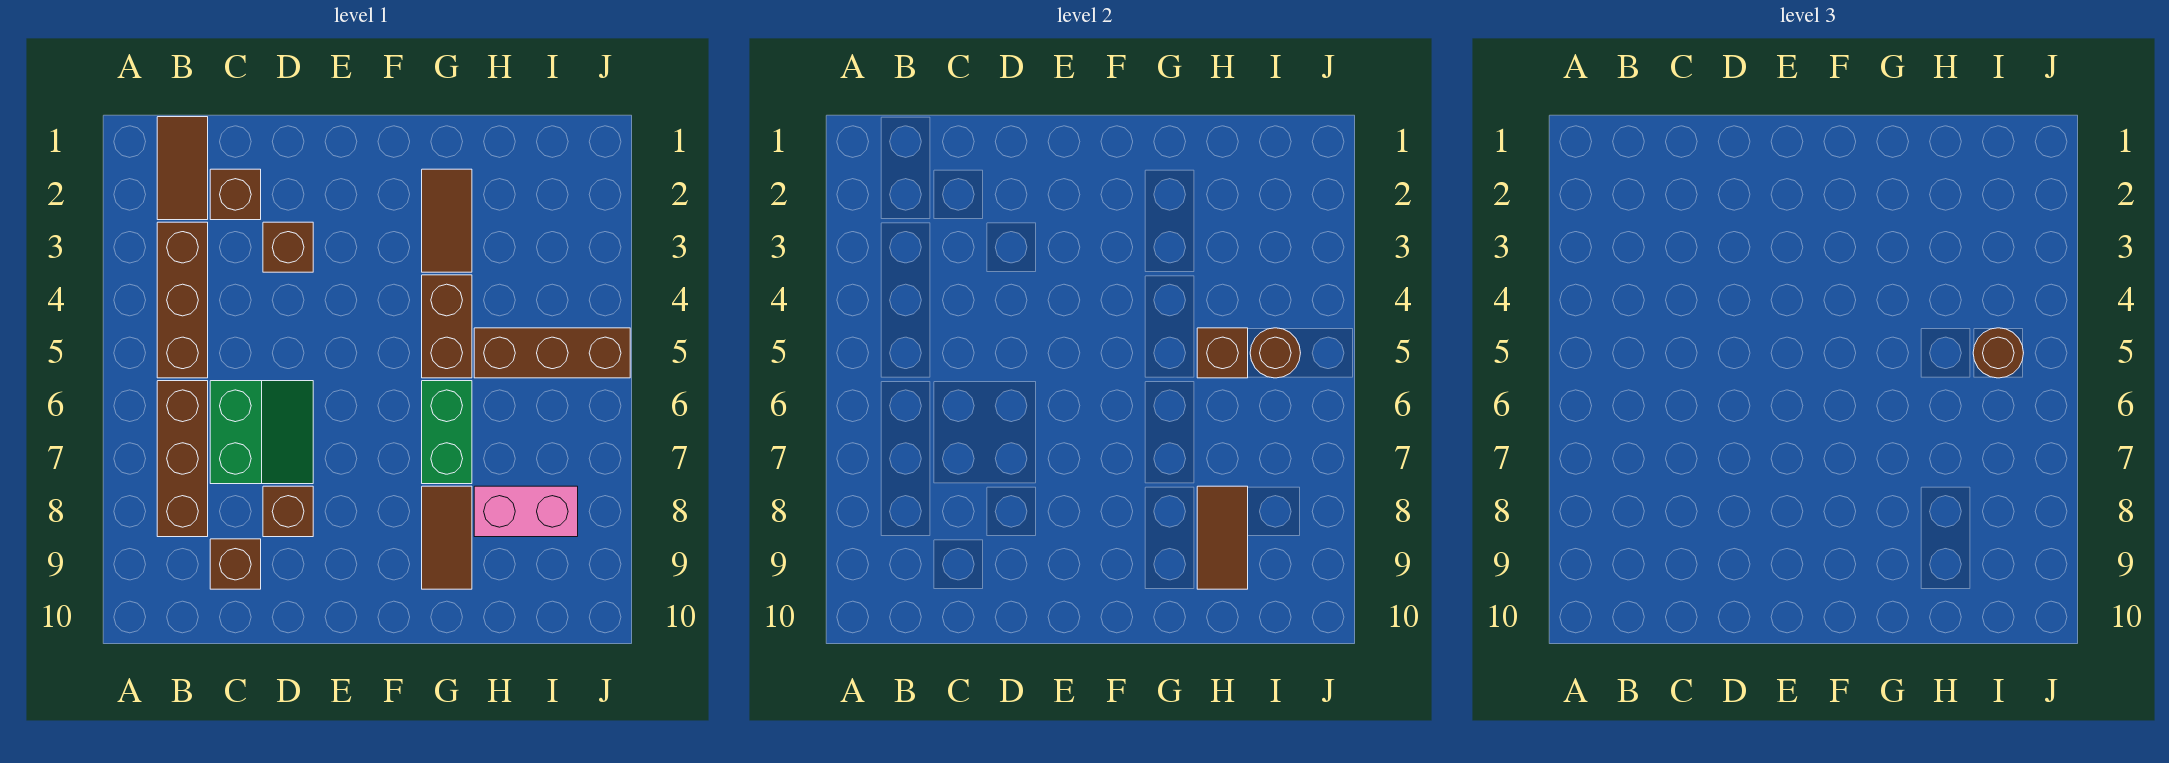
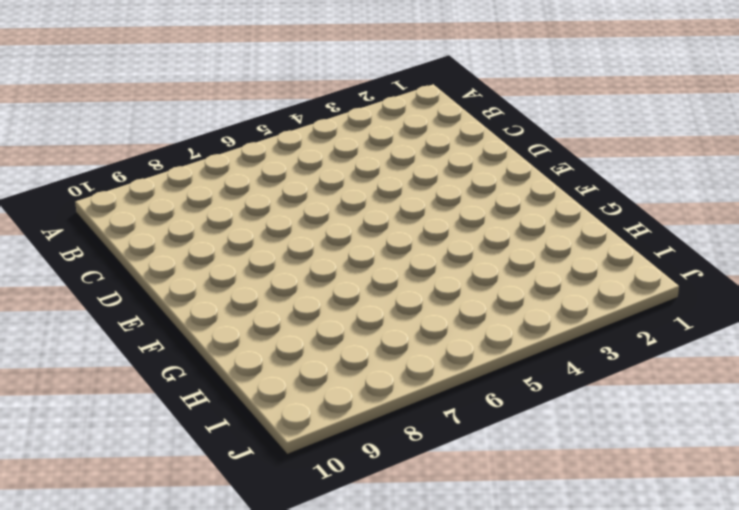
none -> brown 1x2 tile [157,117,208,220]
none -> brown 1x3 brick [157,222,208,378]
none -> brown 1x3 brick [157,381,208,537]

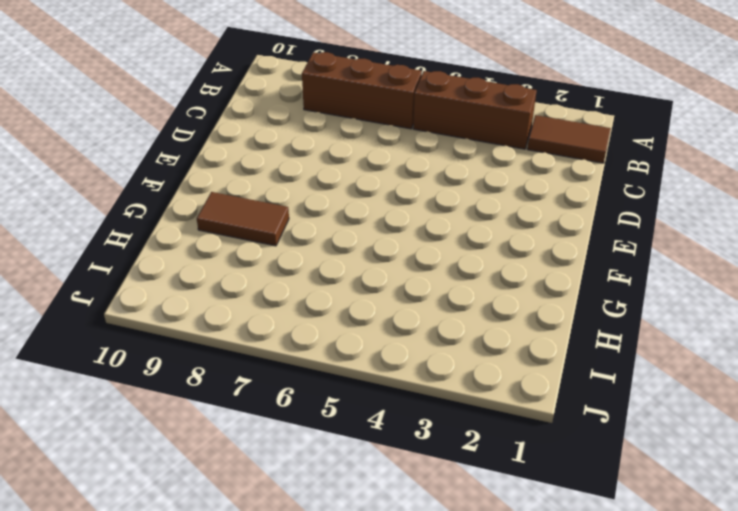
none -> brown 1x1 brick [210,169,261,220]
none -> green 2x2 slope [210,381,313,484]
none -> brown 1x1 brick [210,539,261,589]

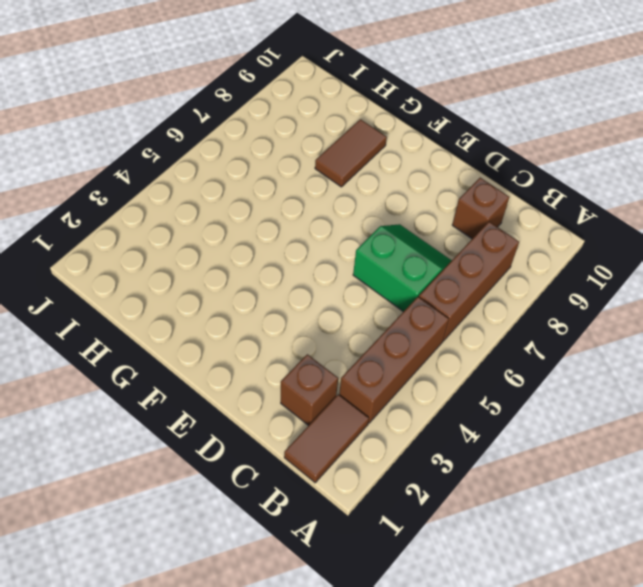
green 2x2 slope [353,224,452,312] -> green 2x2 slope turned to [210,381,313,484]
none -> brown 1x1 brick [263,222,313,272]
none -> brown 1x1 brick [263,486,313,537]
none -> brown 1x2 tile [422,169,472,272]

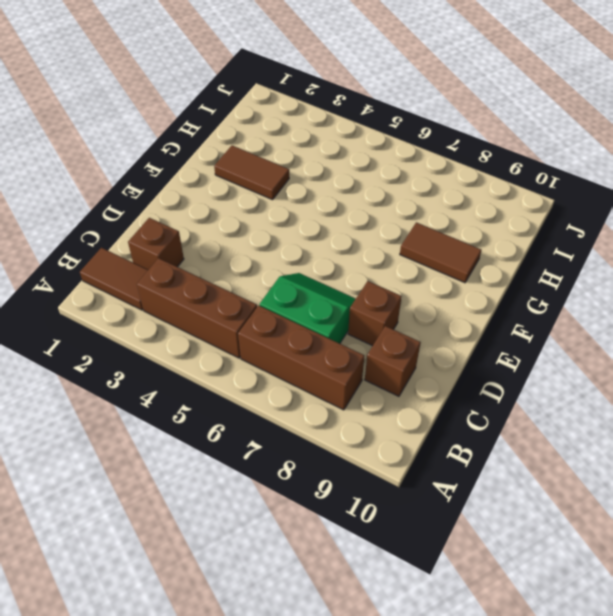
none -> brown 1x1 brick [263,222,313,272]
none -> brown 1x2 brick [422,275,472,378]
none -> green 1x2 brick [422,381,472,484]

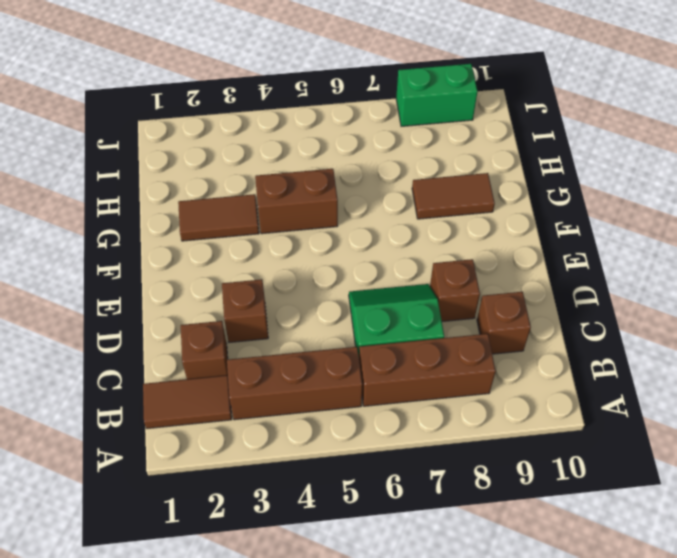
green 1x2 brick [396,64,478,126] -> green 1x2 brick moved to [422,381,472,484]
none -> brown 1x3 brick [474,328,630,378]
none -> pink 1x2 brick [474,486,578,537]
none -> brown 1x1 brick [1197,328,1248,378]

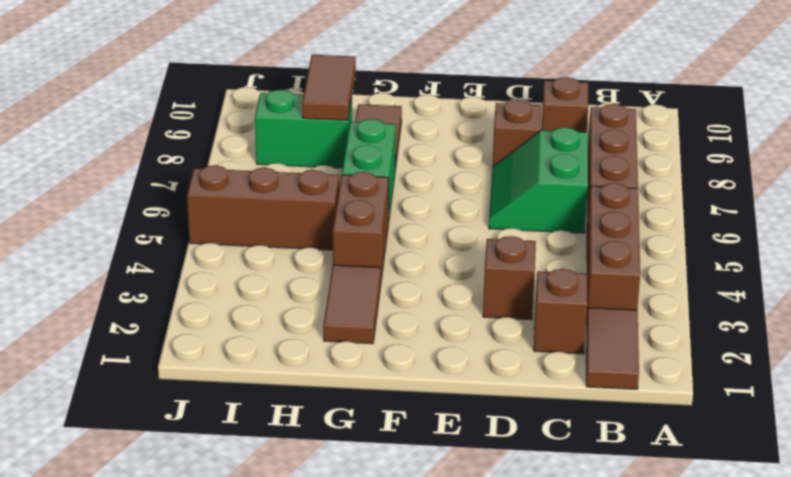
green 1x2 brick [255,90,352,168] -> pink 1x2 brick [474,486,578,537]
none -> brown 1x1 brick [1197,328,1248,378]
none -> brown 1x1 round brick [1250,328,1300,378]
none -> brown 1x1 round brick [1973,328,2023,378]

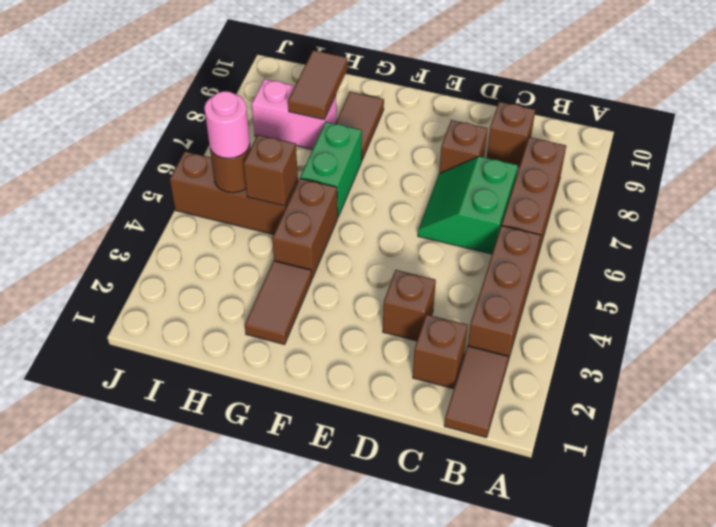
pink 1x1 round brick [204,91,250,158] -> brown 1x1 round brick [1973,328,2023,378]

